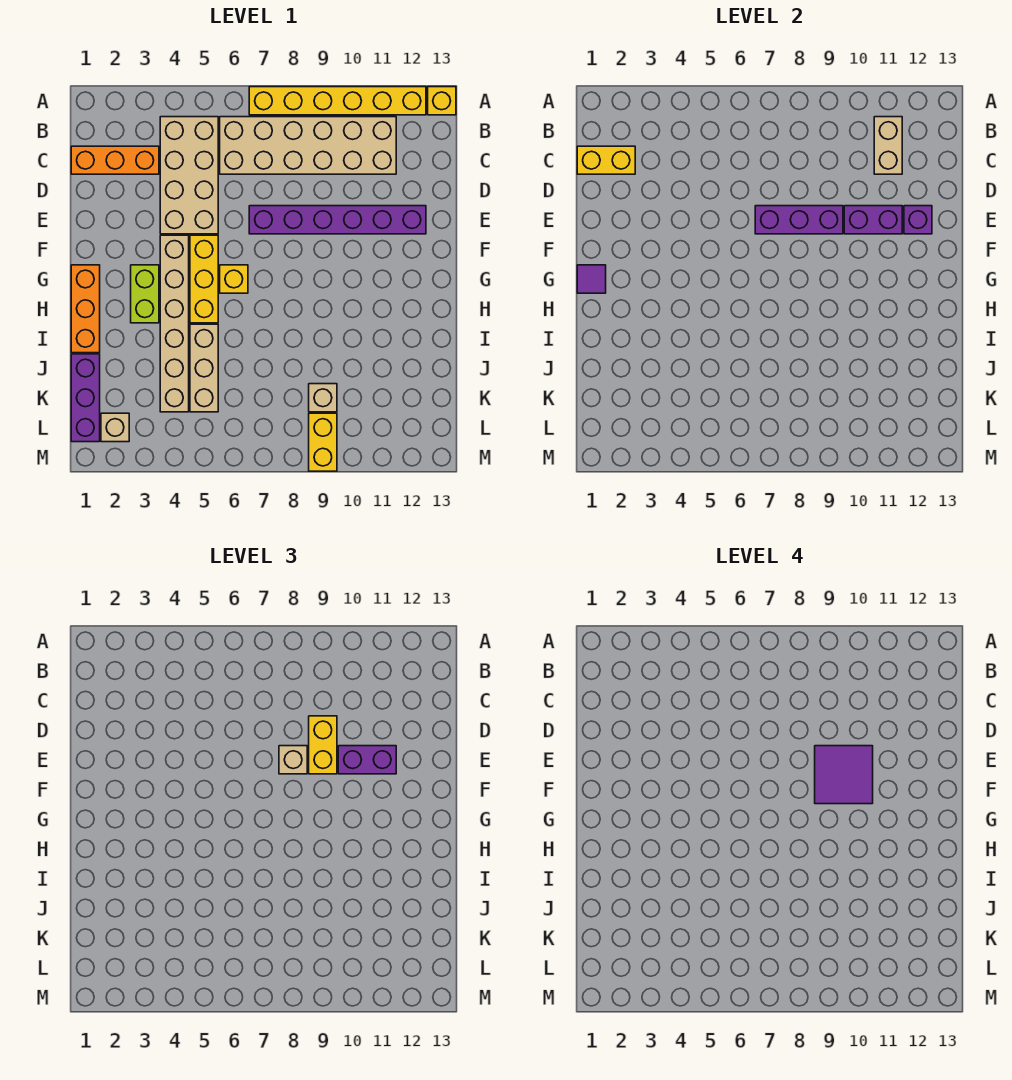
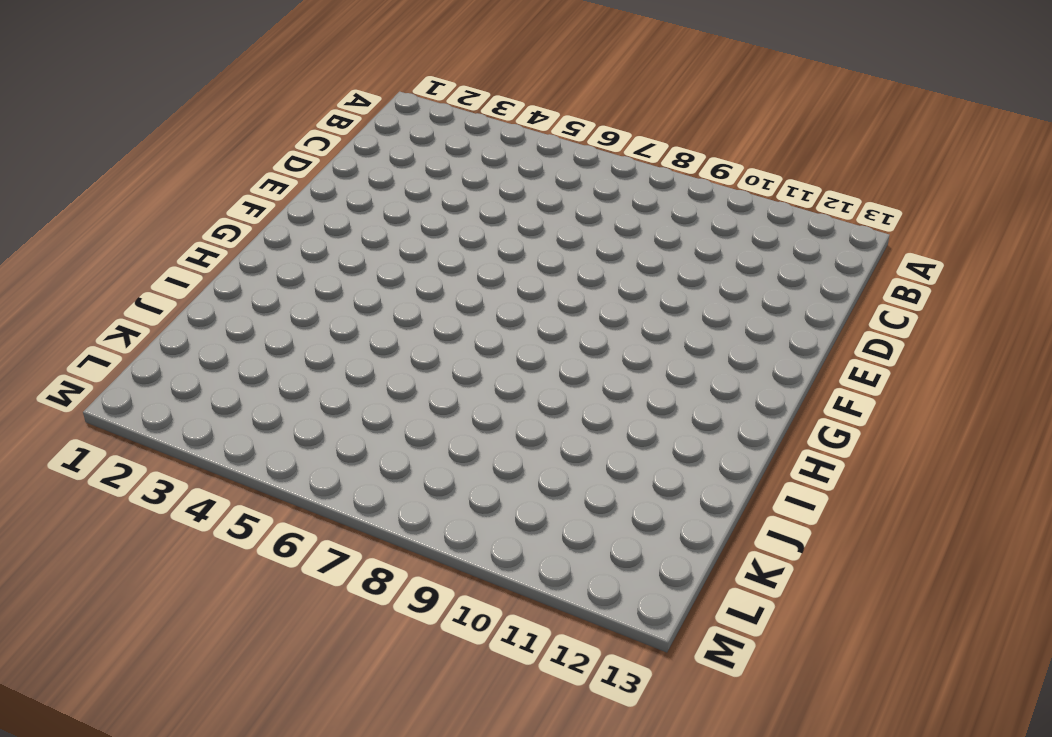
none -> yellow 1x6 brick [249,87,426,115]
none -> yellow 1x1 brick [428,87,456,115]
none -> tan 2x4 brick [160,117,218,234]

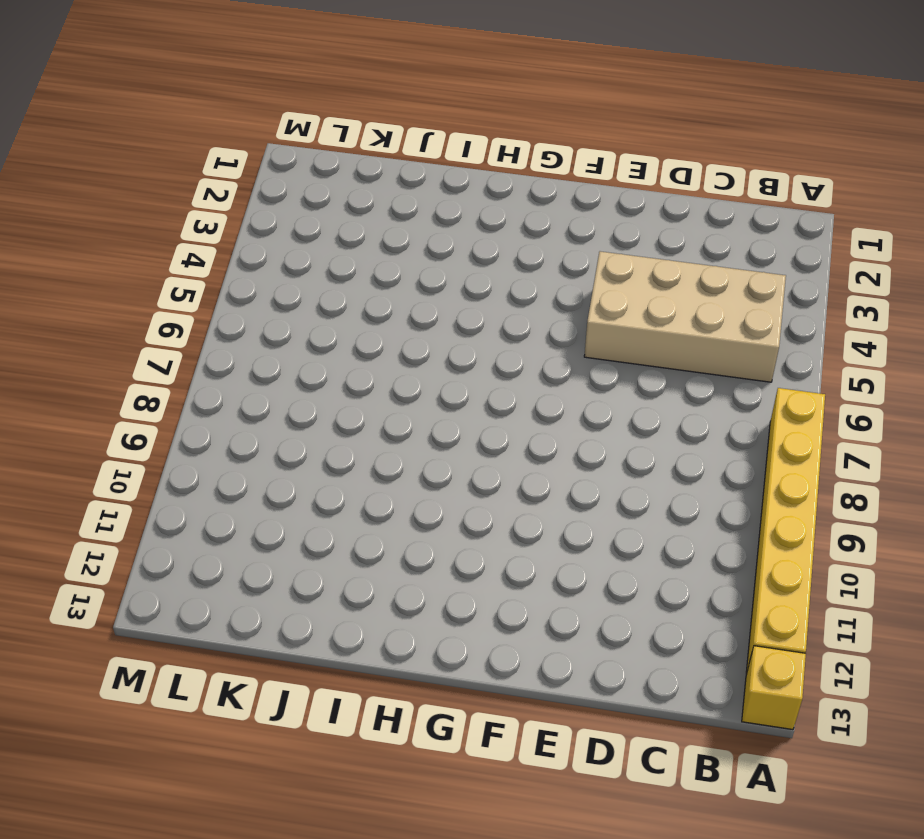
none -> tan 2x6 brick [220,117,396,174]
none -> orange 1x3 brick [71,146,159,174]
none -> purple 1x6 brick [249,206,426,234]

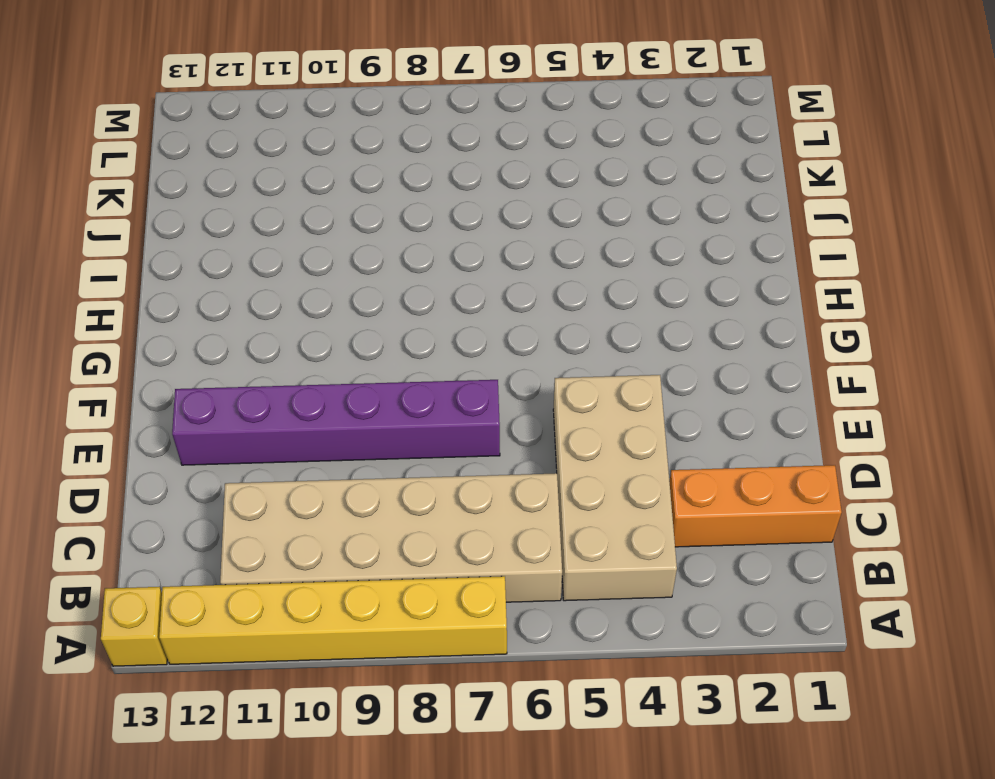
none -> tan 1x6 brick [160,235,189,412]
none -> yellow 1x3 brick [190,235,218,323]
none -> orange 1x3 brick [71,265,100,353]

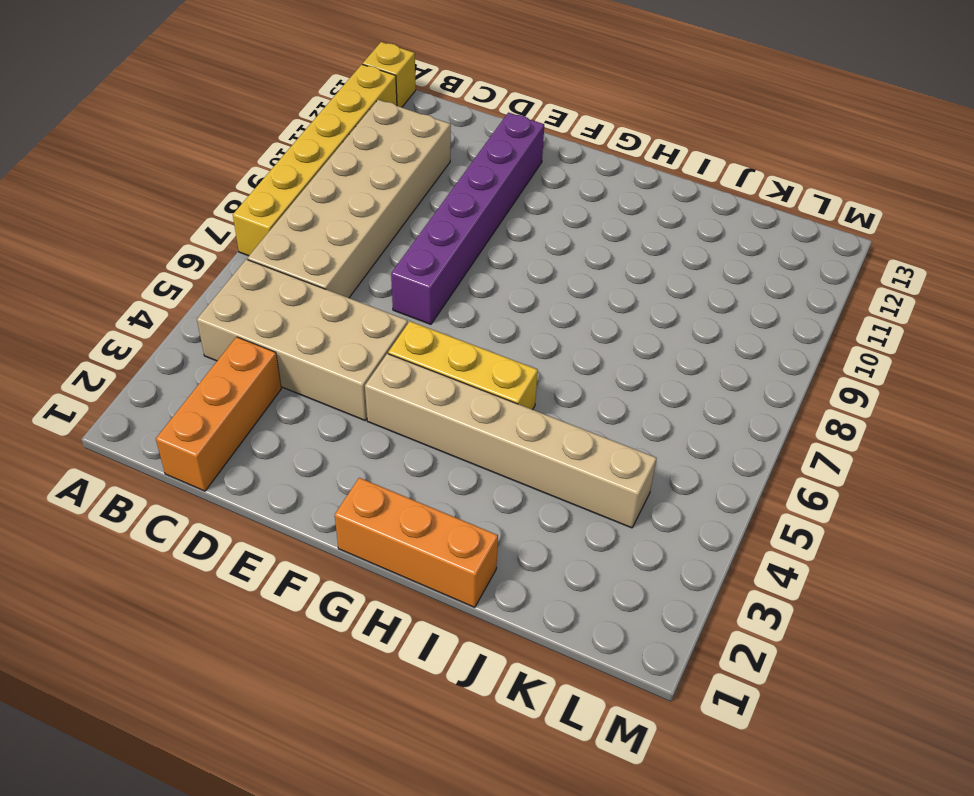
none -> lime 1x2 brick [131,265,159,323]
none -> yellow 1x1 brick [220,265,248,293]
none -> tan 1x3 brick [190,324,218,412]

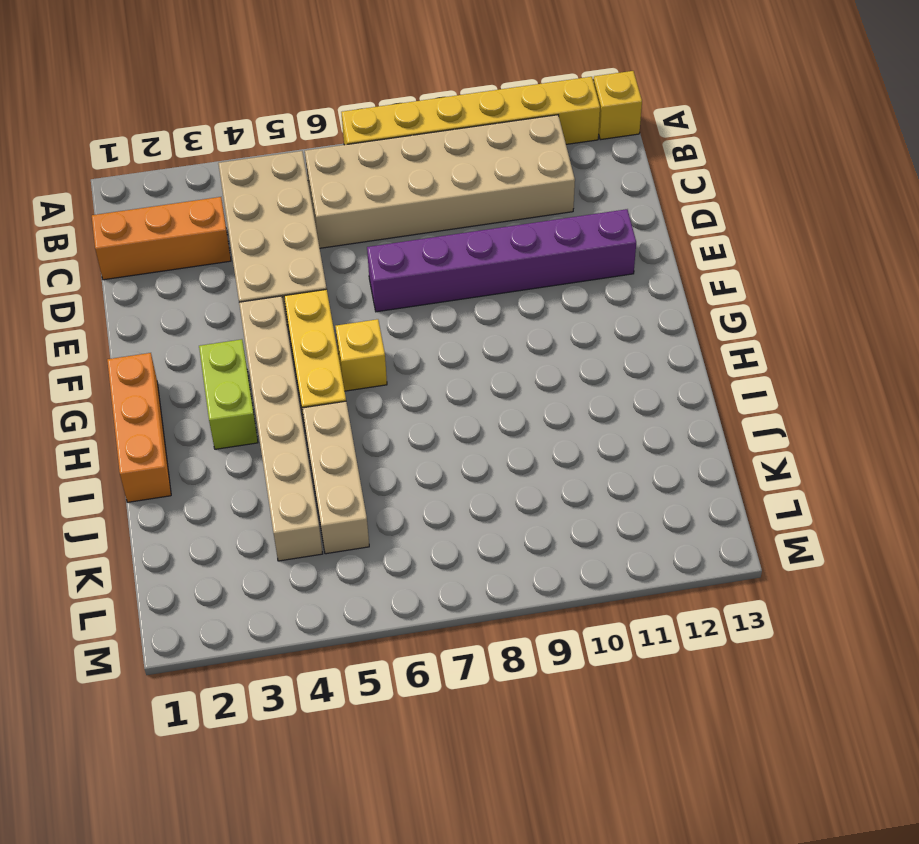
none -> purple 1x3 brick [71,354,100,442]
none -> tan 1x1 brick [309,384,337,412]
none -> tan 1x1 brick [101,413,129,442]

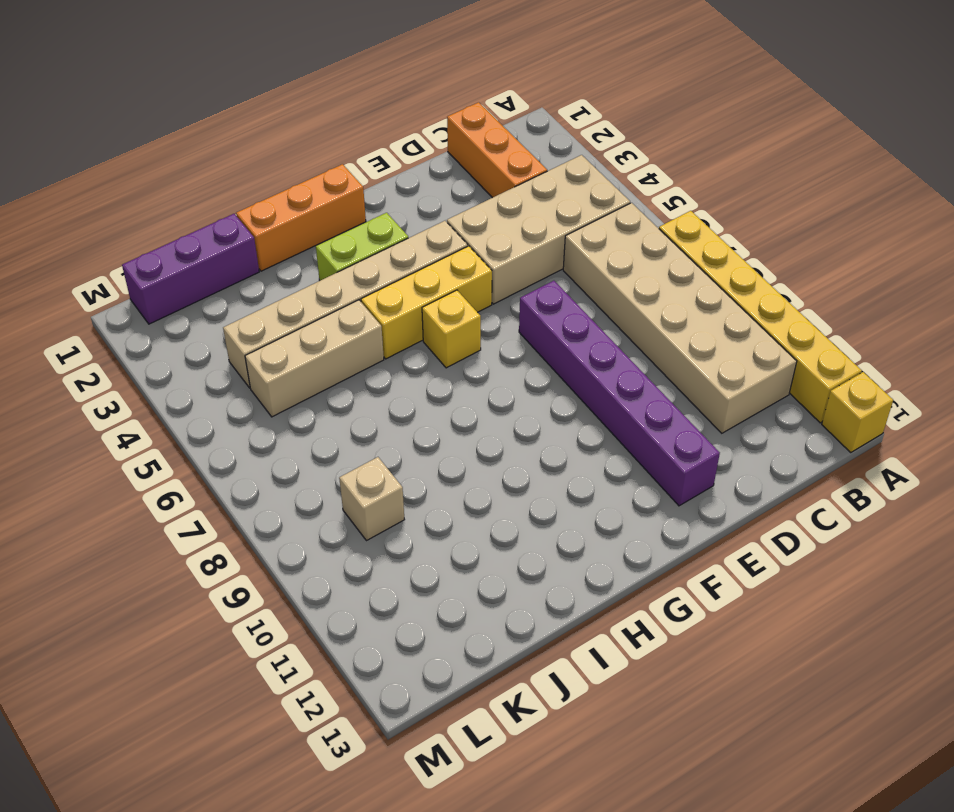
none -> tan 1x1 brick [101,413,129,442]
none -> yellow 1x2 brick [309,413,337,471]
none -> tan 1x2 brick [874,117,902,174]

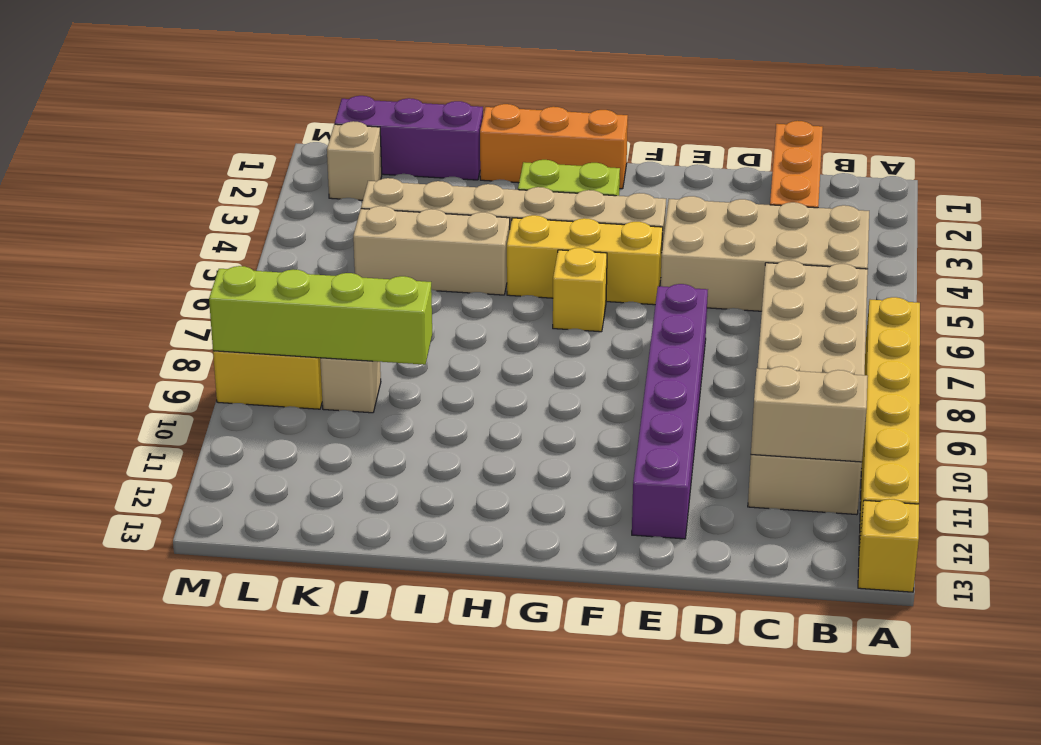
lime 1x4 brick [209,266,432,365] -> none
none -> yellow 1x2 brick [577,146,635,174]
none -> purple 1x3 brick [755,206,843,234]
none -> purple 1x2 brick [844,206,902,234]

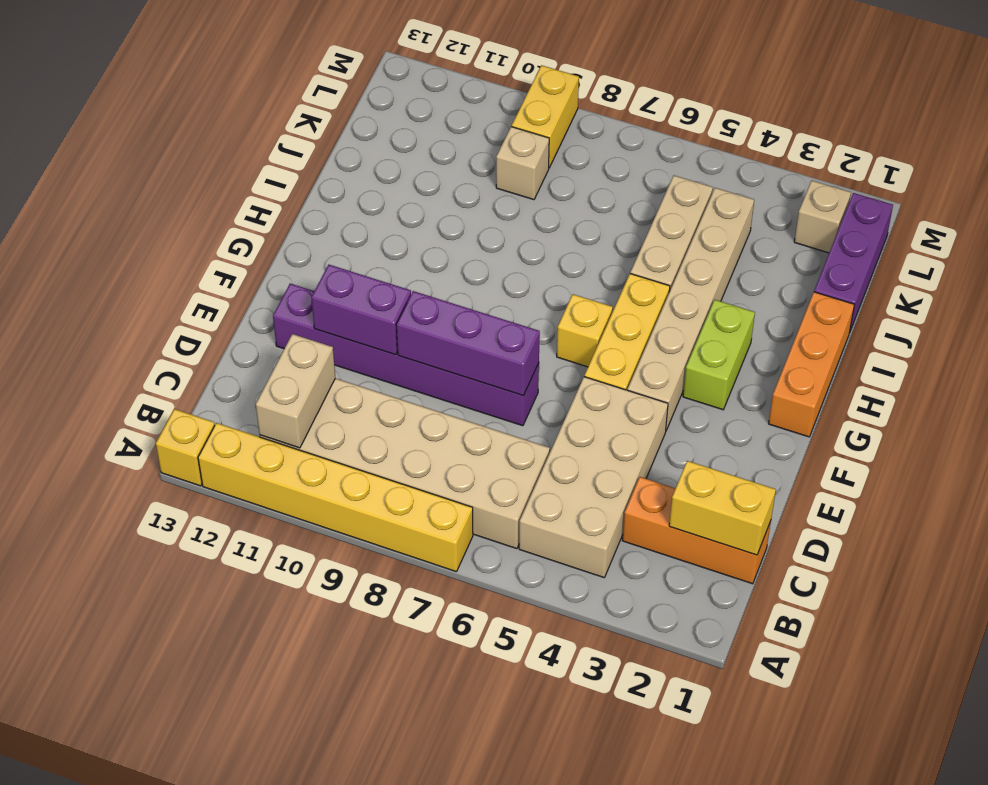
none -> purple 1x1 brick [904,206,932,234]
none -> purple 1x1 tile [577,265,606,293]
none -> yellow 1x2 brick [309,716,337,774]

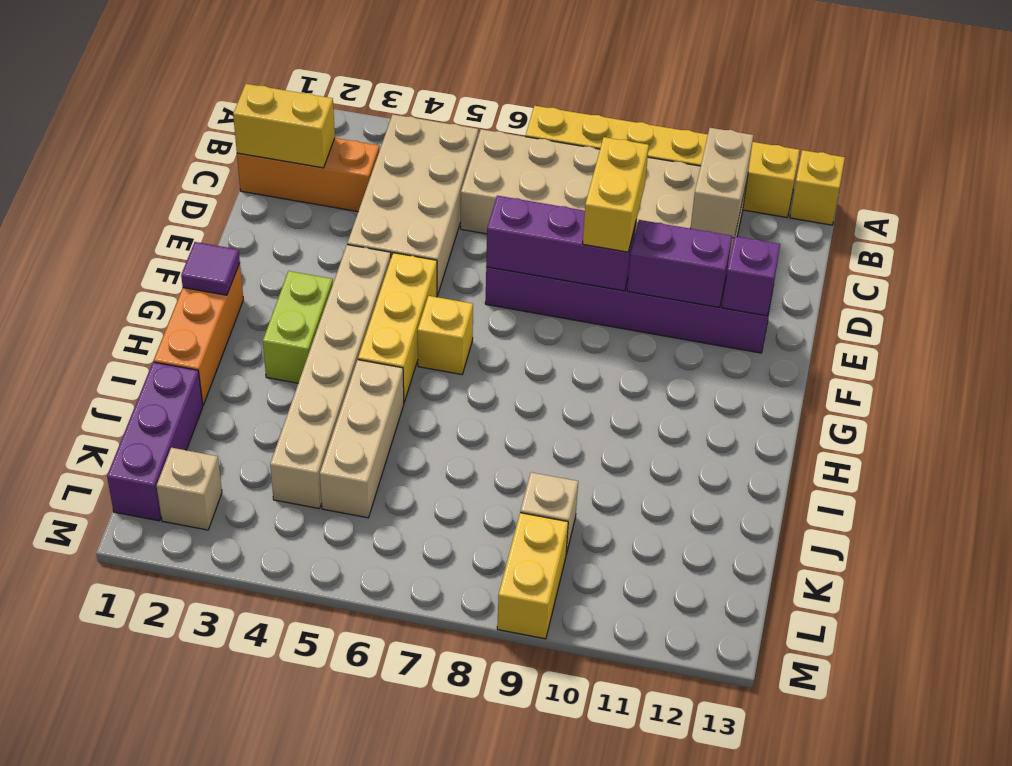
none -> tan 1x1 brick [279,746,307,774]
none -> purple 1x2 brick [338,746,396,774]
none -> purple 2x2 tile [815,746,873,804]

